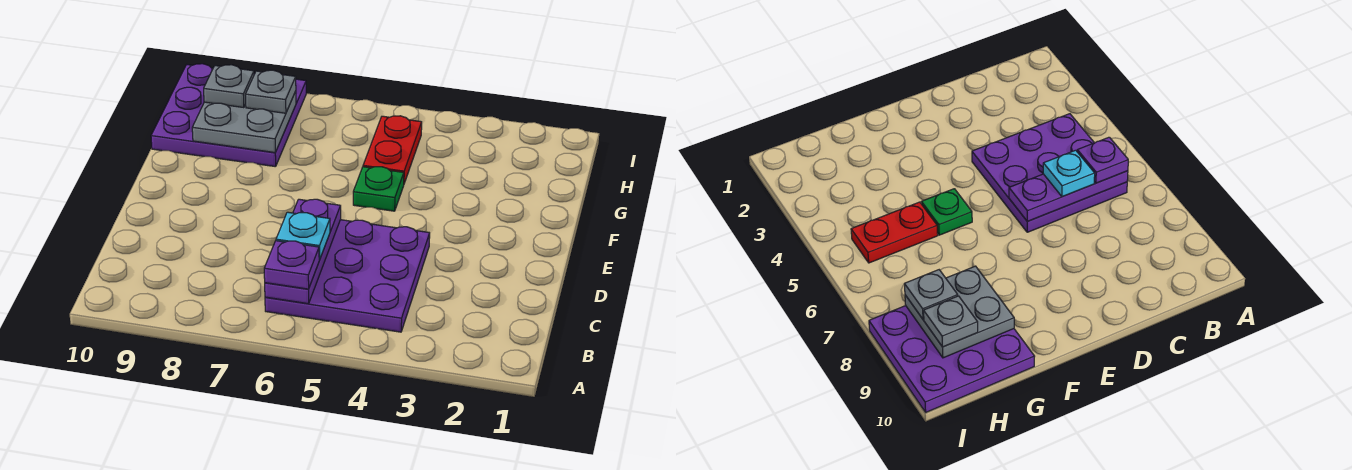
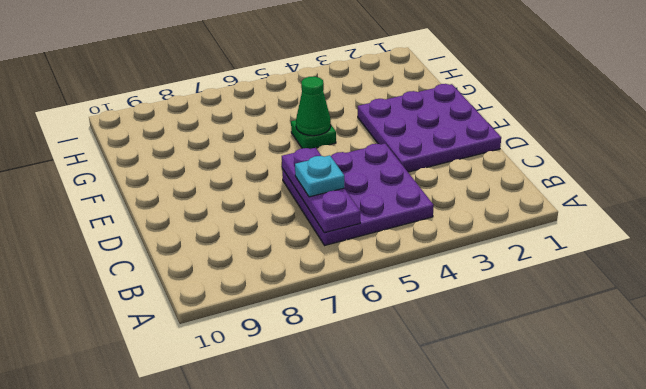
purple 3x3 plate [358,84,501,172] -> purple 3x3 plate moved to [151,64,306,167]
green 1x1 cone [296,76,331,136] -> none
none -> red 1x2 plate [363,116,422,183]
none -> grey 2x2 plate [192,91,296,153]

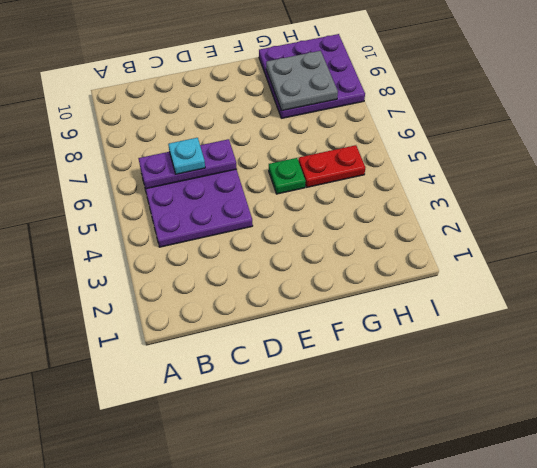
none -> purple 1x1 plate [264,241,319,289]
none -> grey 1x1 plate [245,70,296,113]

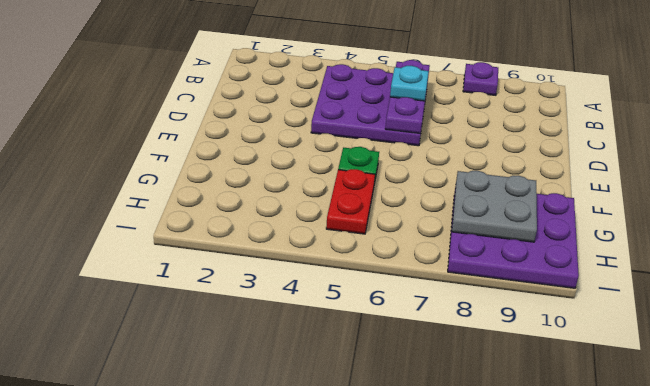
purple 1x1 plate [463,62,498,95] -> purple 1x1 plate moved to [264,241,319,289]
none -> grey 1x1 plate [245,70,296,113]
none -> grey 1x1 plate [204,65,254,108]

